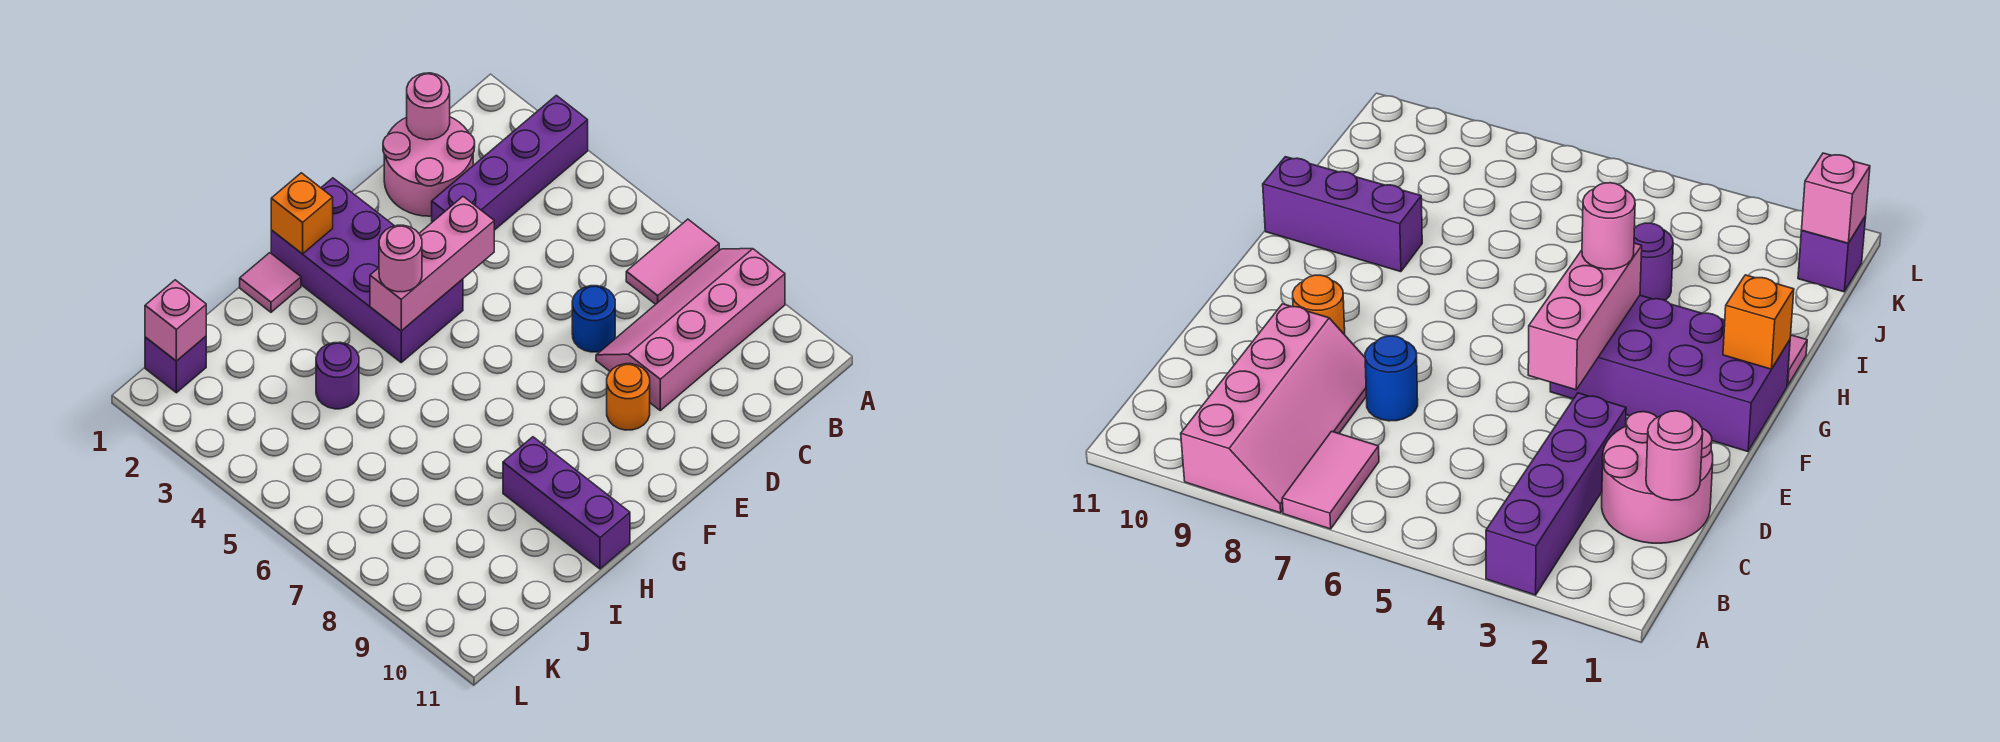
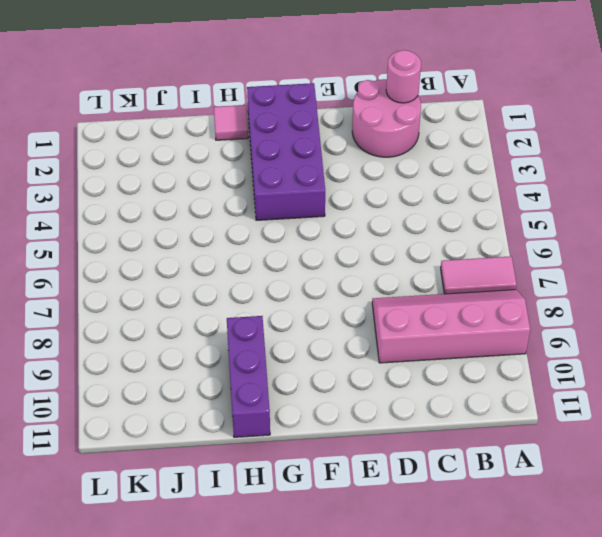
none -> purple 1x4 brick [432,95,588,230]
none -> blue 1x1 round brick [572,286,615,352]
none -> orange 1x1 round brick [607,364,650,430]

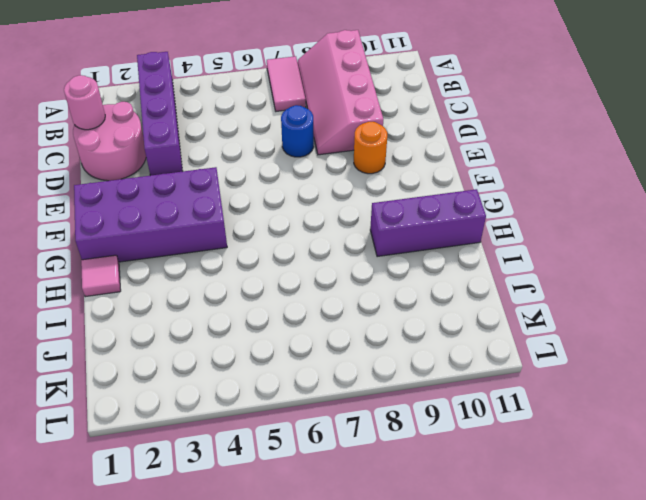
none -> purple 1x1 round brick [316,342,359,409]
none -> purple 1x1 brick [145,337,206,393]
none -> pink 1x3 brick [370,197,494,331]

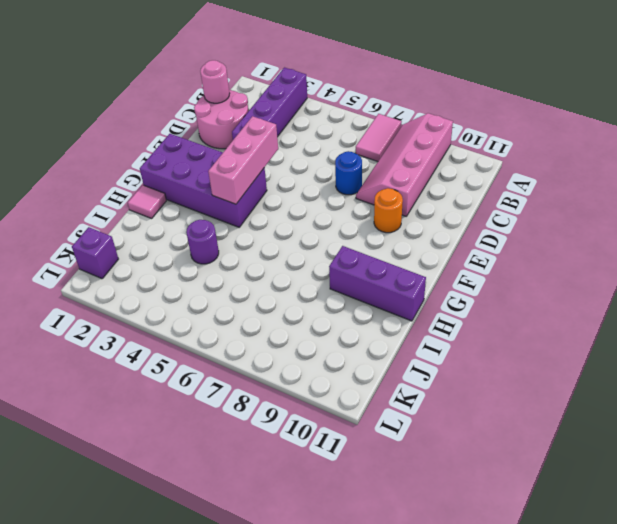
none -> orange 1x1 brick [271,173,333,254]
none -> pink 1x1 brick [145,280,206,361]
none -> pink 1x1 round brick [379,225,422,292]

